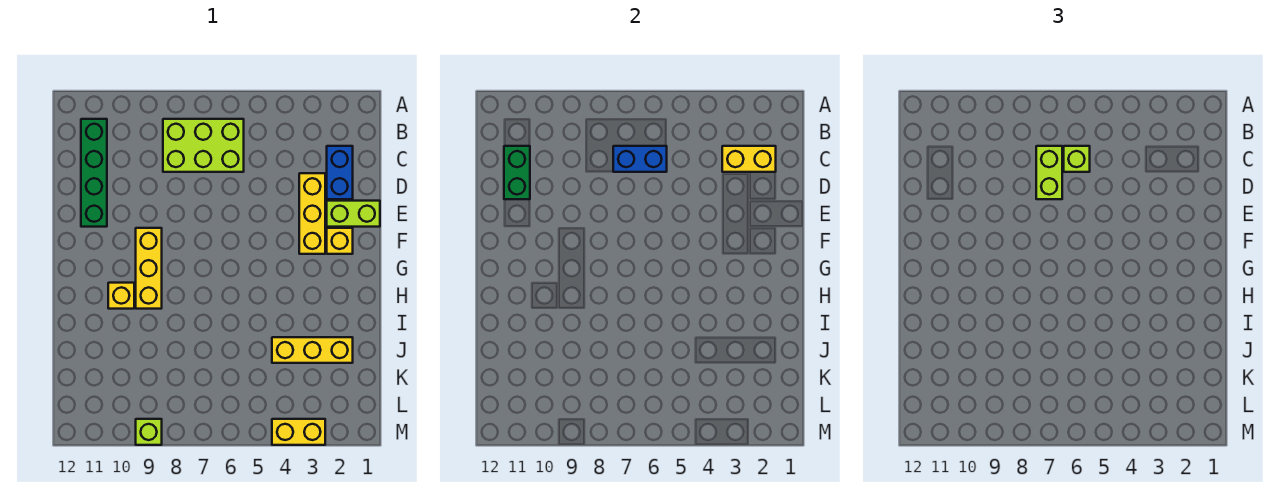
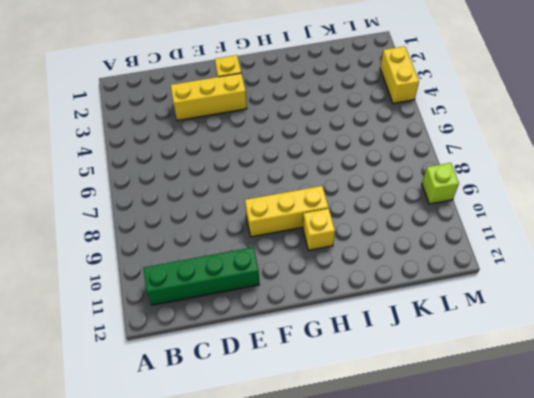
none -> lime 2x3 brick [163,119,244,172]
none -> blue 1x2 brick [327,146,353,199]
none -> lime 1x2 brick [327,201,380,227]

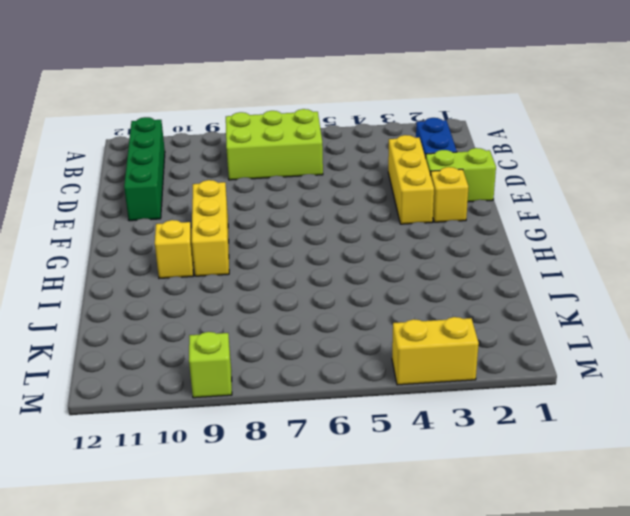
none -> yellow 1x3 brick [272,337,353,363]
none -> yellow 1x2 brick [722,146,776,172]
none -> blue 1x2 brick [613,146,667,172]

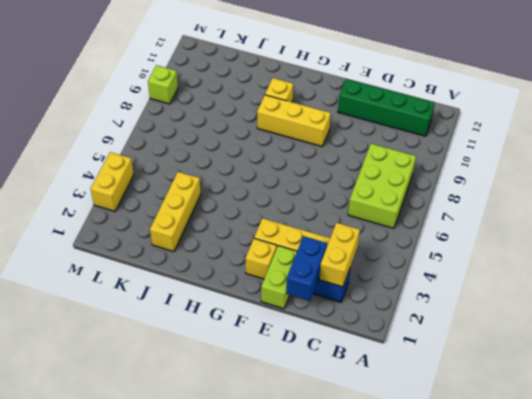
blue 1x2 brick [286,236,327,301] -> blue 1x2 brick moved to [613,146,667,172]
none -> green 1x2 brick [504,146,530,199]
none -> lime 1x1 brick [1064,146,1090,172]
none -> lime 1x2 brick [1036,146,1062,199]

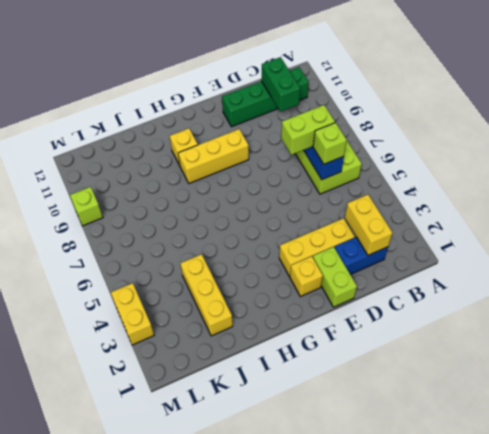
green 1x2 brick [261,57,300,112] -> green 1x2 brick turned to [504,146,530,199]

